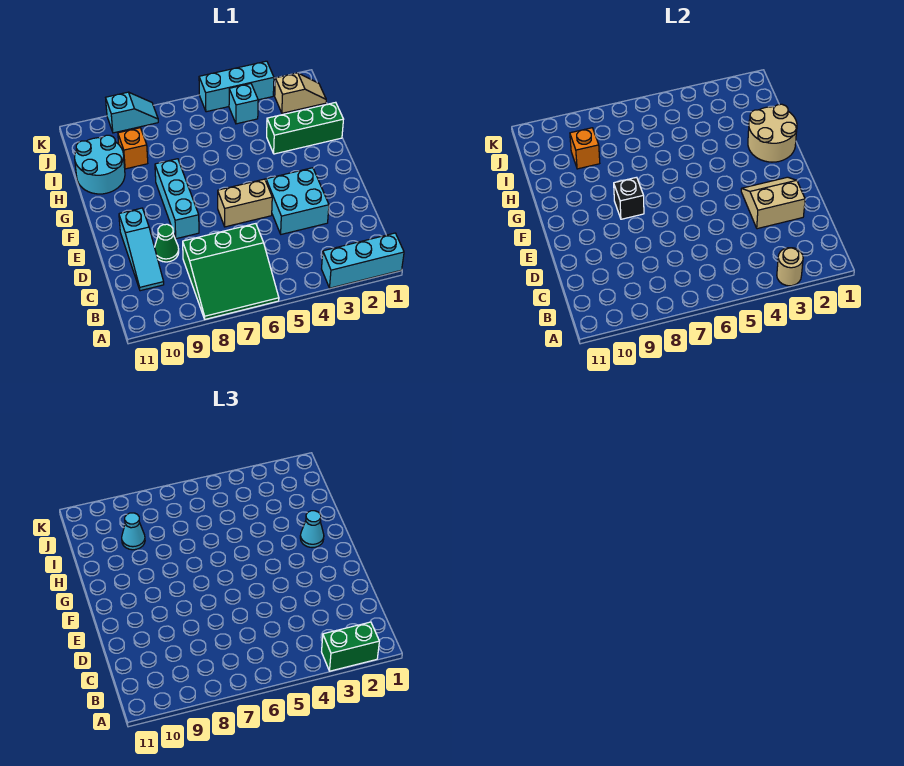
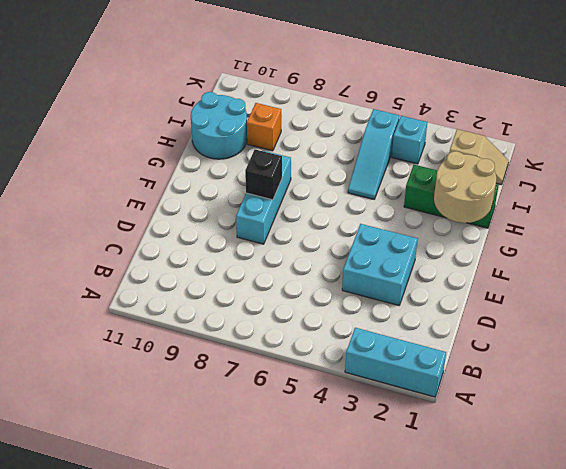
cyan 1x3 slope [348,109,400,199] -> cyan 1x3 slope moved to [119,208,164,291]
none -> green 3x3 slope [183,224,279,319]
none -> green 1x1 cone [155,224,179,262]
none -> tan 1x2 brick [218,179,272,227]

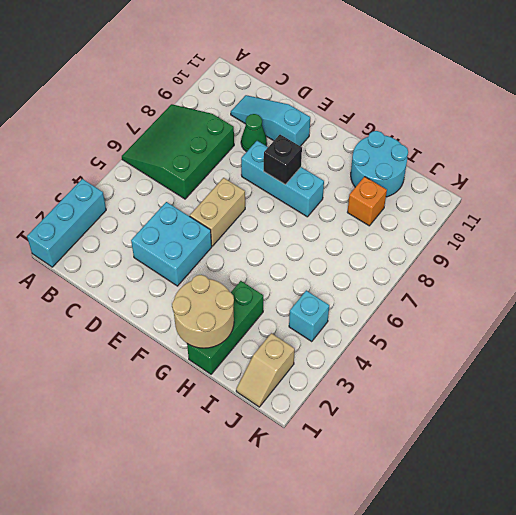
none -> cyan 1x3 brick [199,61,274,112]
none -> cyan 1x2 slope [106,92,158,133]
none -> tan 1x1 round brick [777,248,803,286]

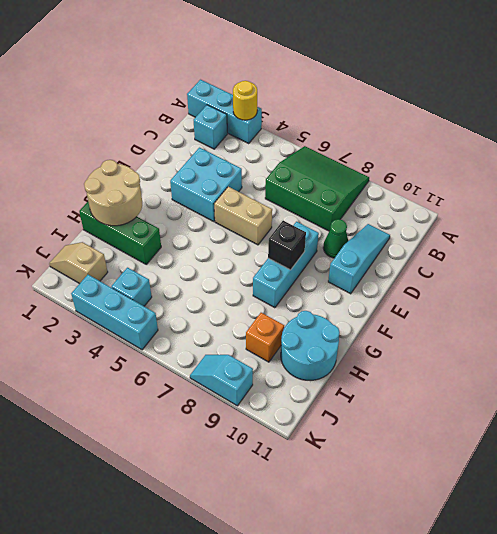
yellow 1x1 round brick [233,81,257,120] -> tan 1x1 round brick [777,248,803,286]
cyan 1x1 brick [194,105,227,149] -> none
none -> tan 2x2 slope [741,177,805,229]
none -> orange 1x1 brick [570,128,600,169]
none -> green 1x2 brick [322,622,379,671]

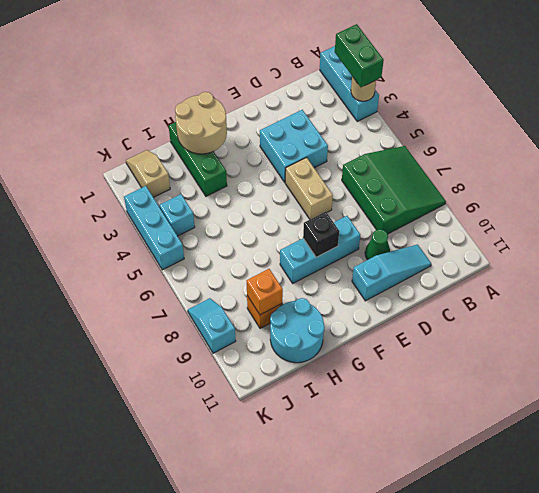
none -> tan 2x2 slope [741,177,805,229]
none -> cyan 1x1 cone [300,511,324,548]
none -> cyan 1x1 cone [122,513,145,550]

